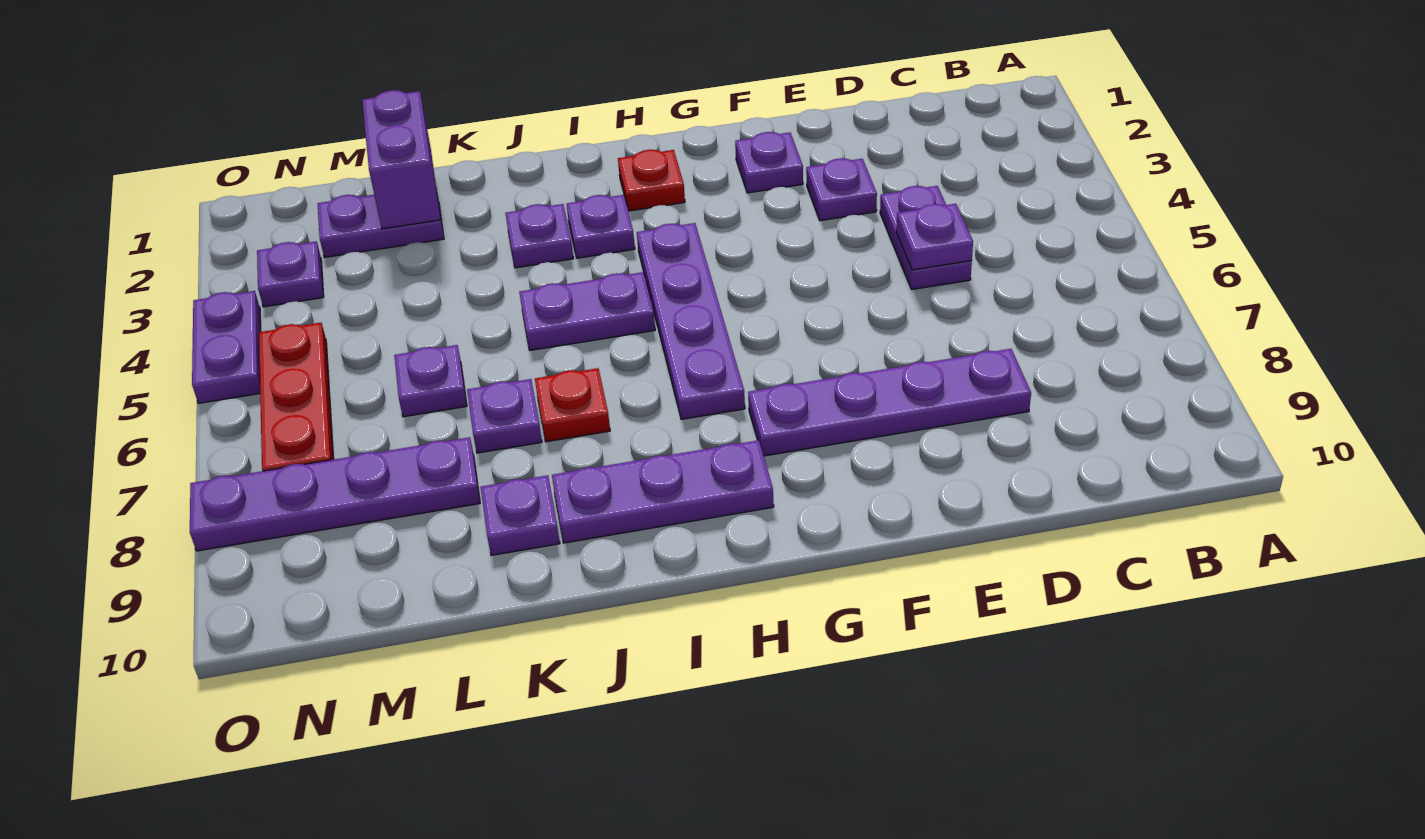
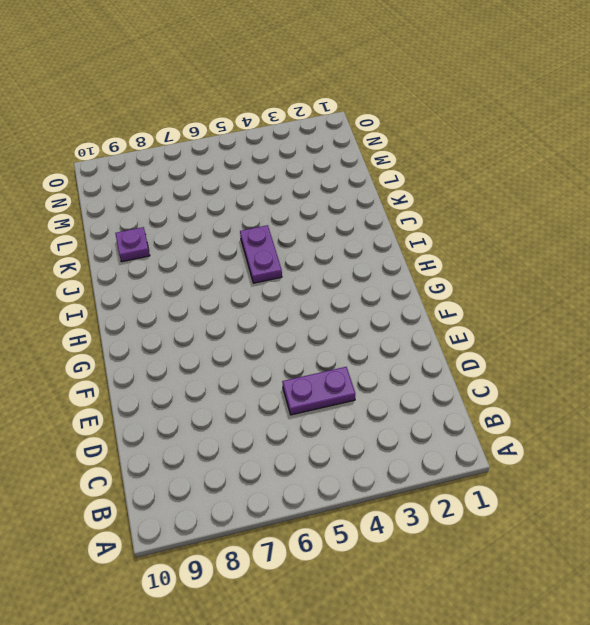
none -> purple 1x4 plate [748,349,1031,456]
none -> purple 1x1 plate [806,158,877,221]
none -> purple 1x1 plate [735,132,803,193]

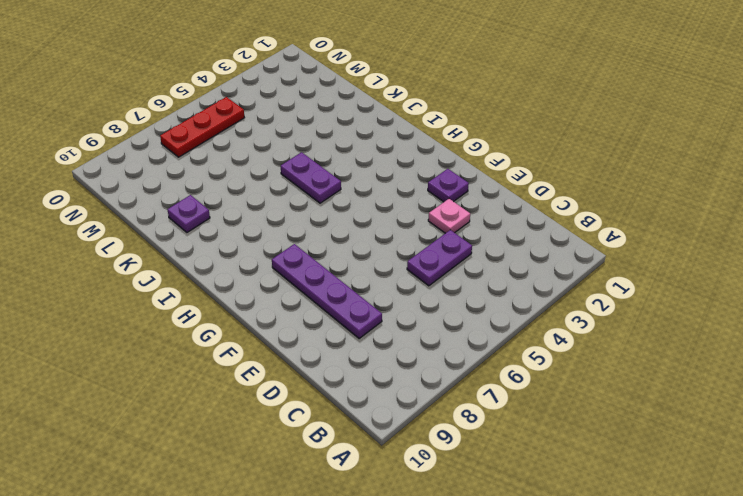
pink 1x1 plate [428,199,470,233] -> purple 1x1 plate [806,158,877,221]
none -> red 1x1 plate [618,150,685,211]
none -> purple 1x4 plate [637,223,745,420]
none -> purple 1x3 plate [552,440,774,543]

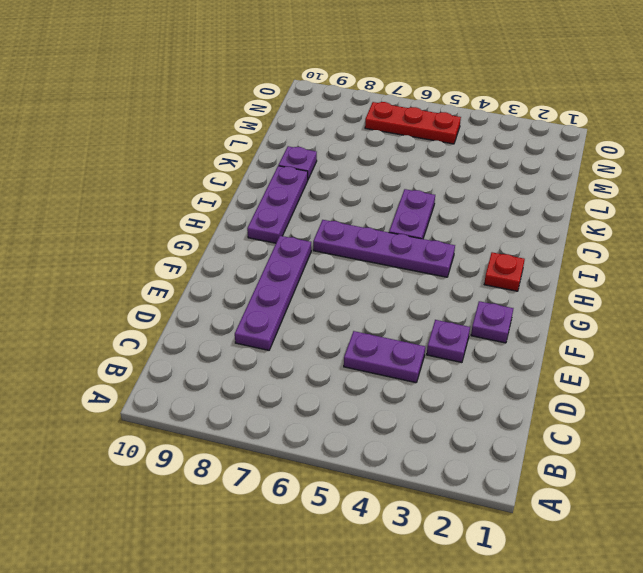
none -> purple 1x1 plate [567,195,635,258]
none -> purple 1x1 plate [505,204,574,268]
none -> red 1x1 plate [535,368,610,442]

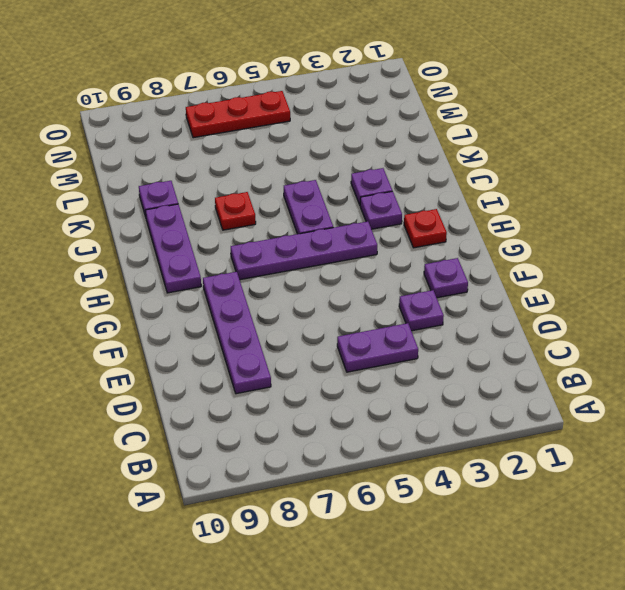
none -> purple 1x1 plate [467,379,542,453]
none -> purple 1x2 plate [317,189,444,258]
none -> purple 1x1 plate [394,345,467,417]

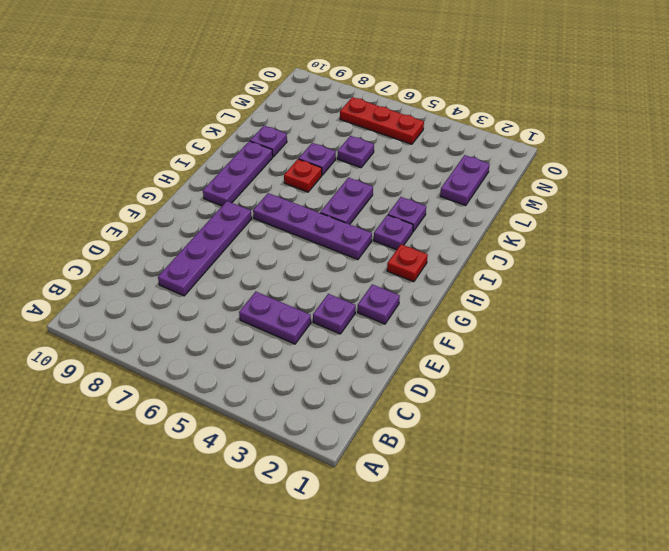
none -> purple 1x4 plate [190,437,480,551]
none -> purple 1x1 plate [257,241,324,307]
none -> purple 1x2 plate [192,291,261,403]

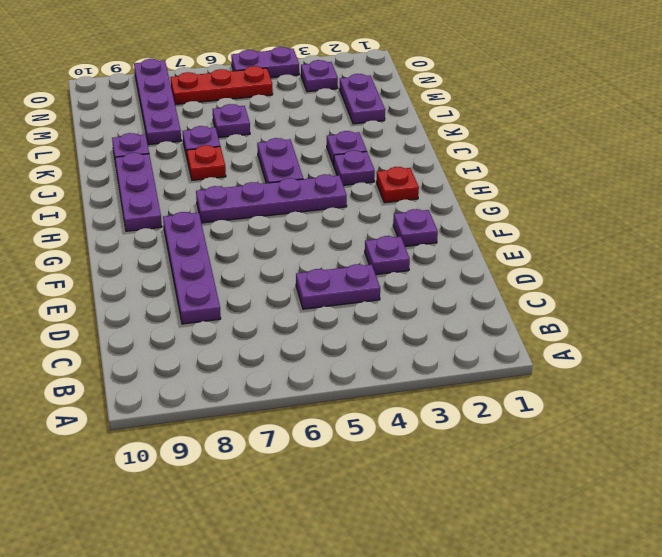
none -> purple 1x1 plate [896,204,973,270]
none -> purple 1x2 brick [362,90,440,229]

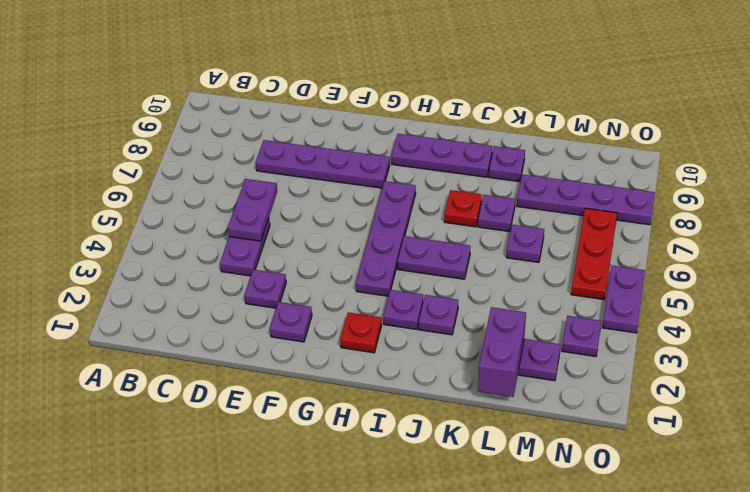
purple 1x2 plate [228,179,277,241] -> purple 1x1 plate [896,204,973,270]

